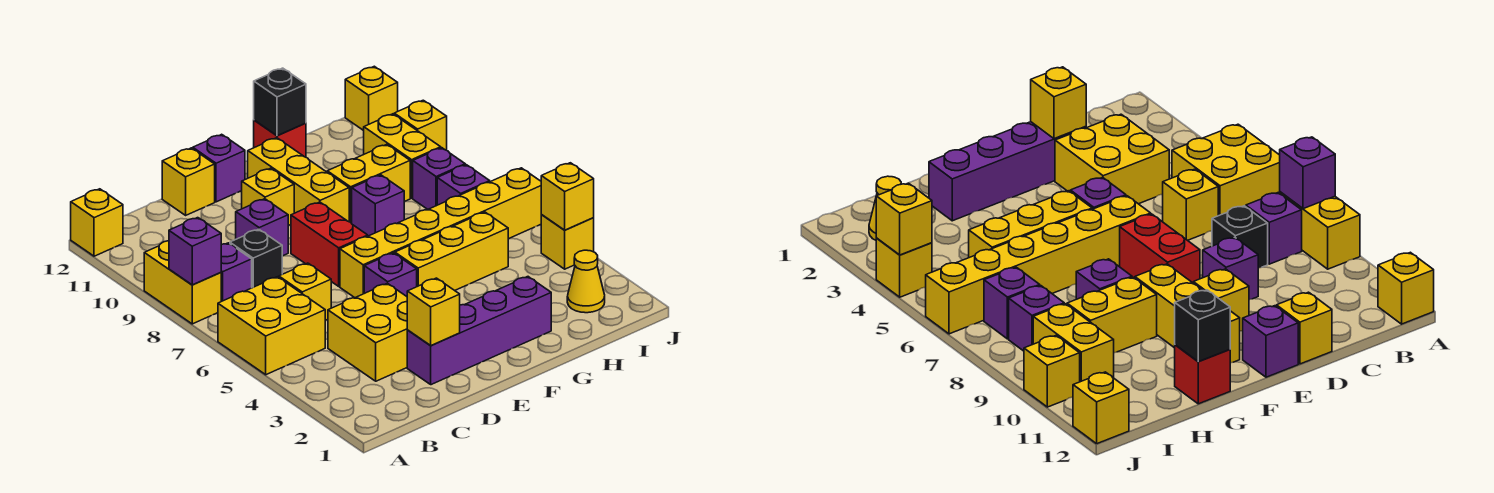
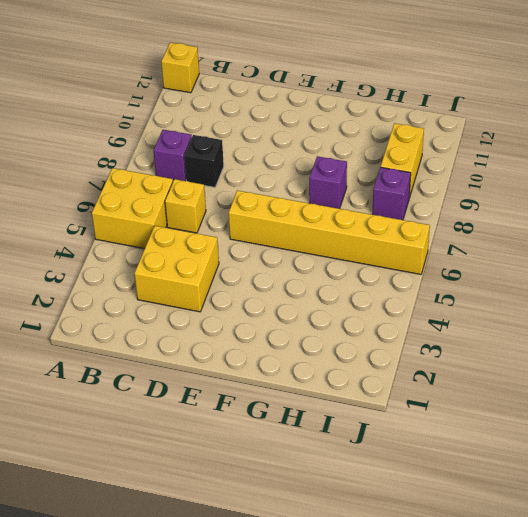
none -> yellow 1x2 brick [144,241,221,324]
none -> purple 1x4 brick [407,277,551,385]
none -> purple 1x1 brick [236,199,288,256]
none -> yellow 1x1 brick [162,148,215,215]

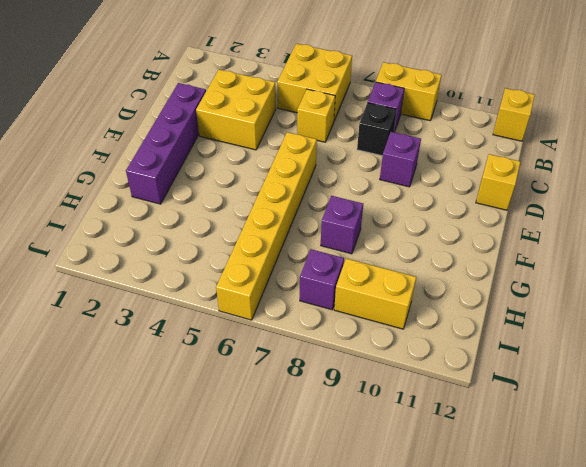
none -> purple 1x1 brick [364,253,417,296]
none -> red 1x2 brick [291,202,368,286]
none -> yellow 1x1 brick [242,168,294,225]
none -> purple 1x1 brick [193,134,245,202]

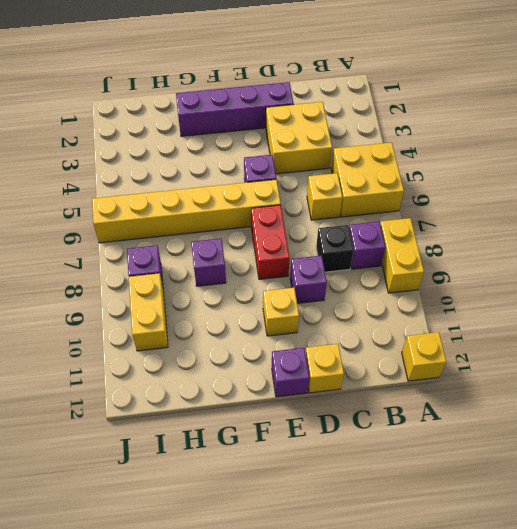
none -> yellow 1x3 brick [395,212,508,290]
none -> yellow 1x3 brick [248,138,349,222]
none -> yellow 1x2 brick [327,144,410,223]
none -> red 1x1 brick [254,120,306,157]

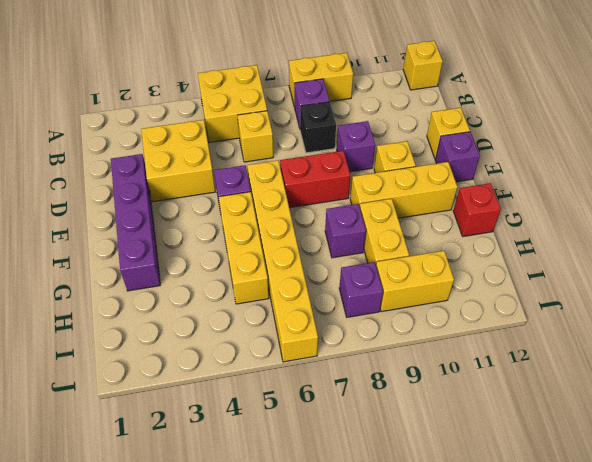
none -> yellow 1x1 cone [567,250,605,313]
none -> purple 1x1 brick [437,165,490,205]
none -> yellow 1x1 brick [541,215,594,269]
none -> yellow 1x1 brick [394,100,447,150]

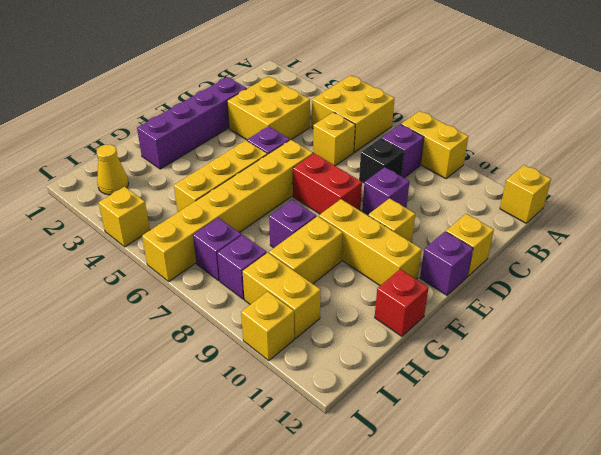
none -> yellow 1x1 brick [345,66,398,131]
none -> purple 1x1 brick [169,218,221,285]
none -> yellow 1x1 brick [407,278,460,346]
none -> black 1x1 brick [254,68,306,136]

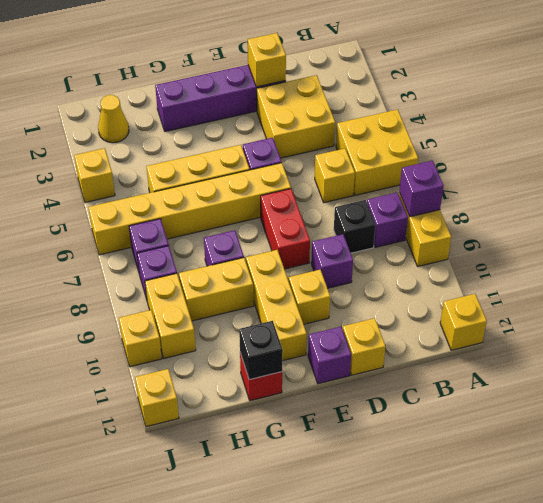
none -> yellow 1x1 brick [541,163,594,230]

